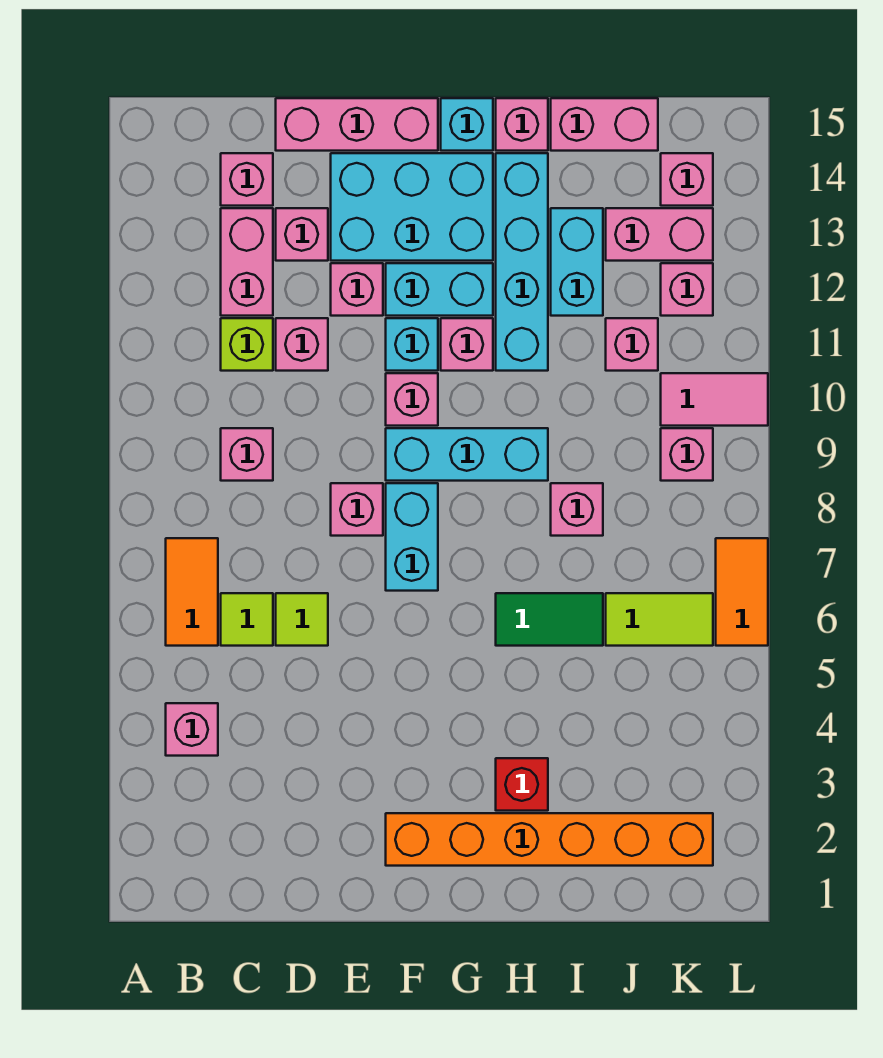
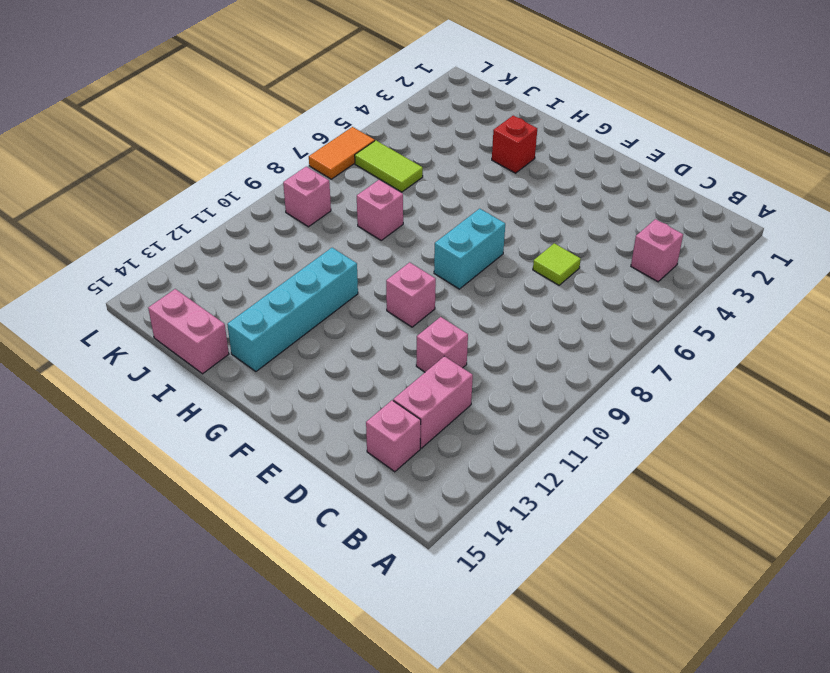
none -> orange 1x2 tile [166,538,218,646]
none -> lime 1x1 tile [221,593,273,646]
none -> pink 1x1 brick [221,428,273,481]
none -> lime 1x1 brick [221,318,273,371]

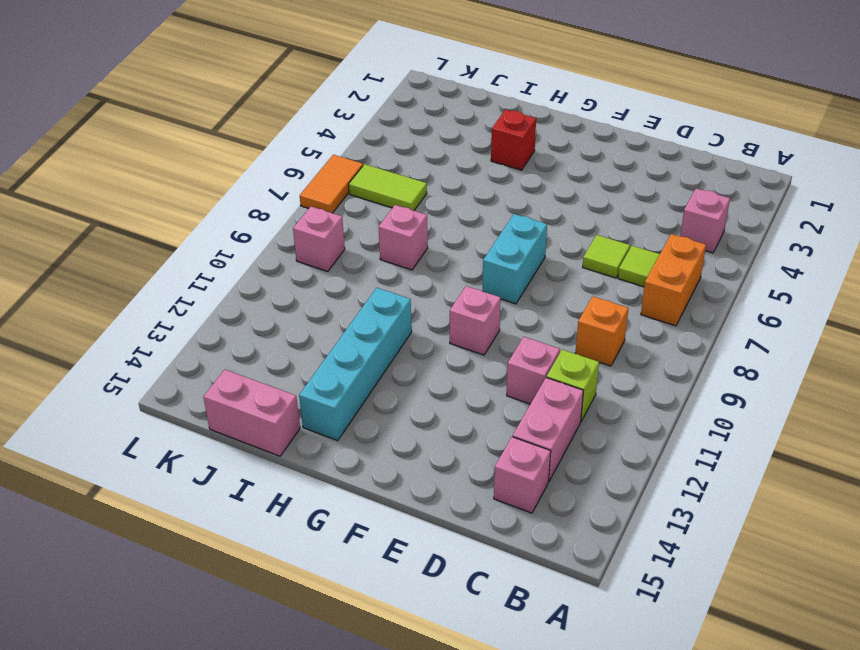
orange 1x2 brick [641,234,706,326] -> orange 1x2 tile [166,538,218,646]
orange 1x1 brick [575,296,628,366] -> pink 1x1 brick [221,428,273,481]
none -> pink 1x1 brick [276,208,328,261]
none -> pink 1x3 brick [276,98,438,151]
none -> pink 1x1 brick [331,483,383,536]
none -> pink 1x1 brick [331,263,383,316]

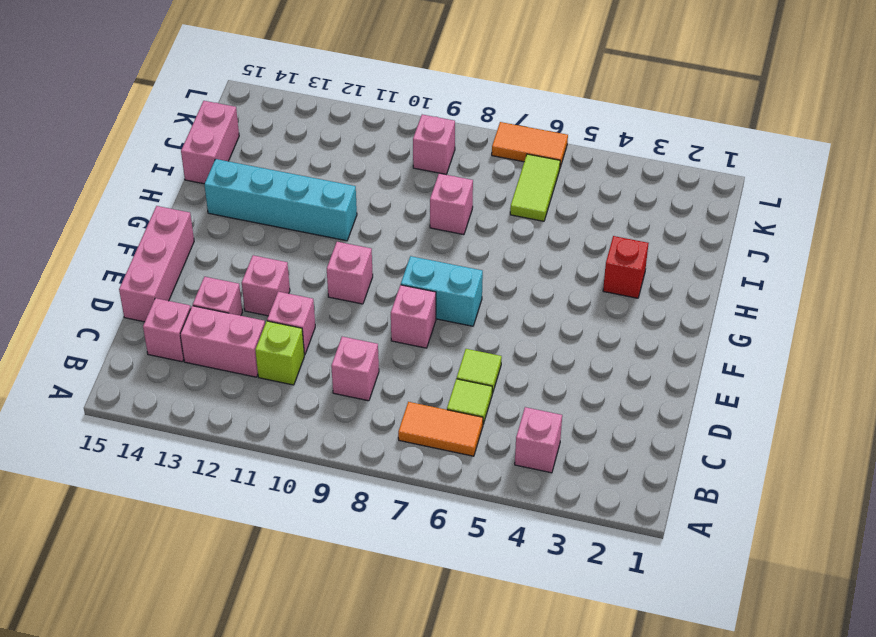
none -> cyan 2x3 brick [331,153,493,261]
none -> orange 1x6 brick [386,813,713,866]
none -> cyan 1x3 brick [386,428,548,481]
none -> cyan 1x1 brick [386,318,438,371]

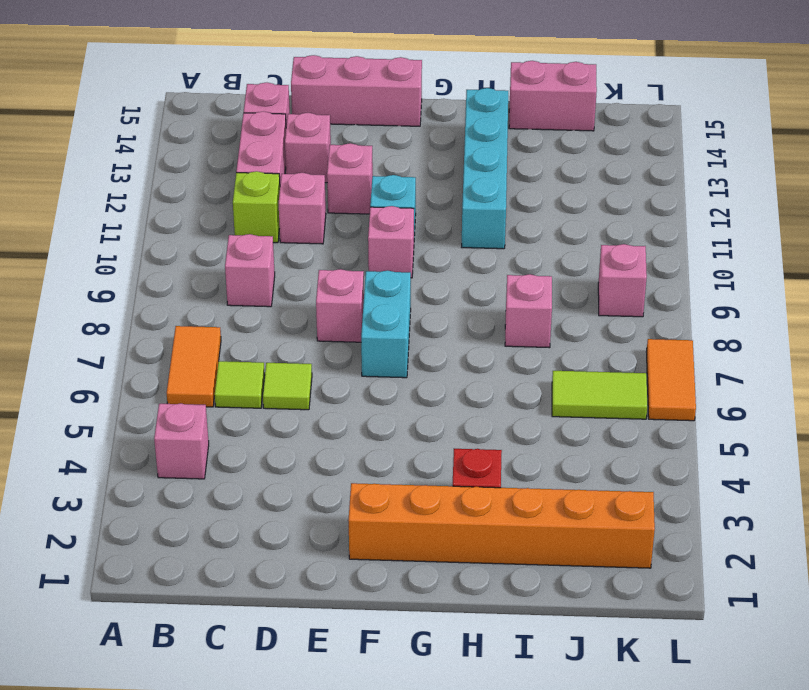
none -> cyan 2x3 brick [331,153,493,261]
none -> cyan 1x3 brick [386,428,548,481]
none -> cyan 1x2 brick [386,263,493,316]
none -> pink 1x1 brick [441,318,493,371]

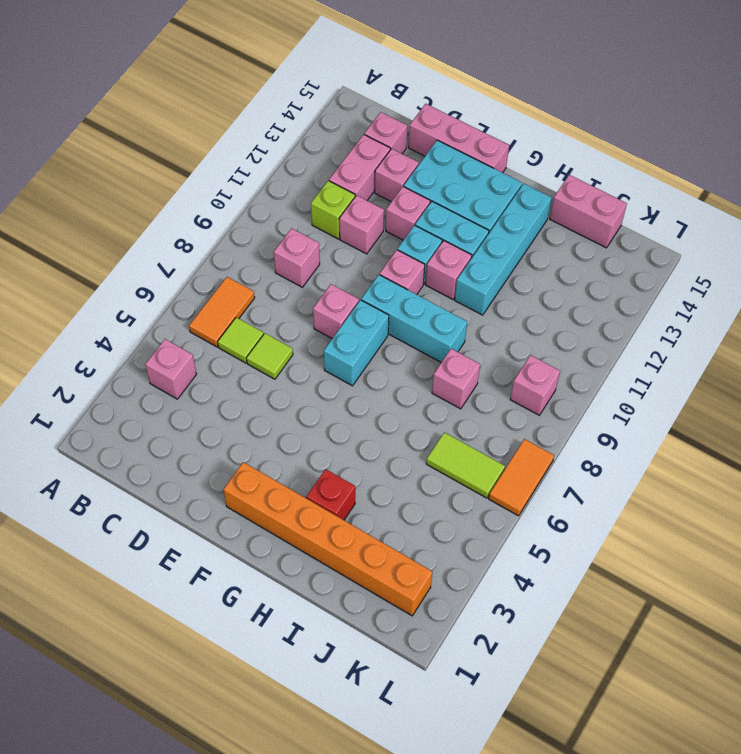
none -> cyan 1x1 brick [441,98,493,151]
none -> green 1x2 tile [496,593,603,646]
none -> pink 1x1 brick [496,98,548,151]
none -> cyan 1x2 brick [551,208,603,316]

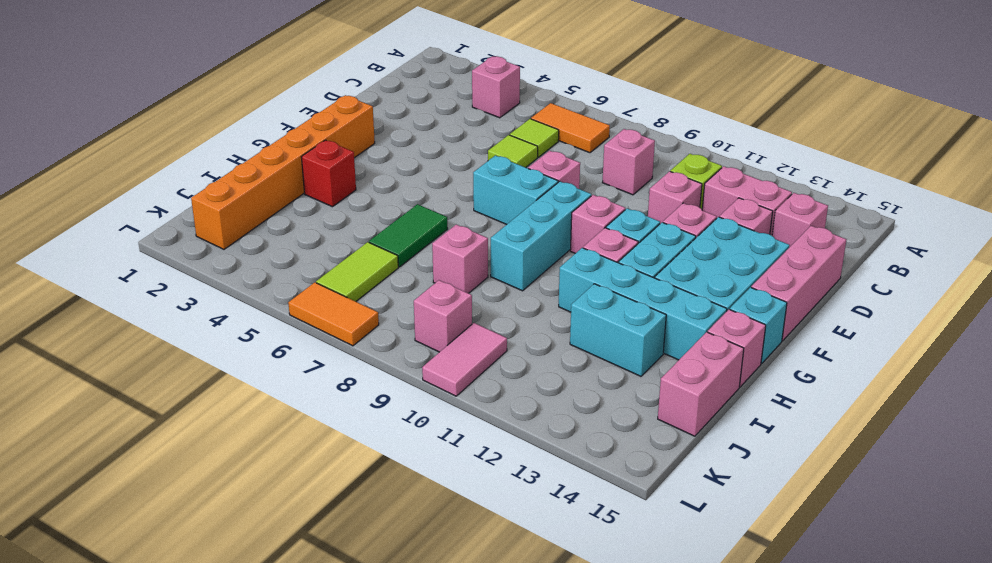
none -> pink 1x1 brick [606,318,658,371]
none -> pink 1x2 brick [606,208,713,261]
none -> pink 1x1 brick [661,263,713,316]
none -> pink 1x1 brick [661,153,713,206]

